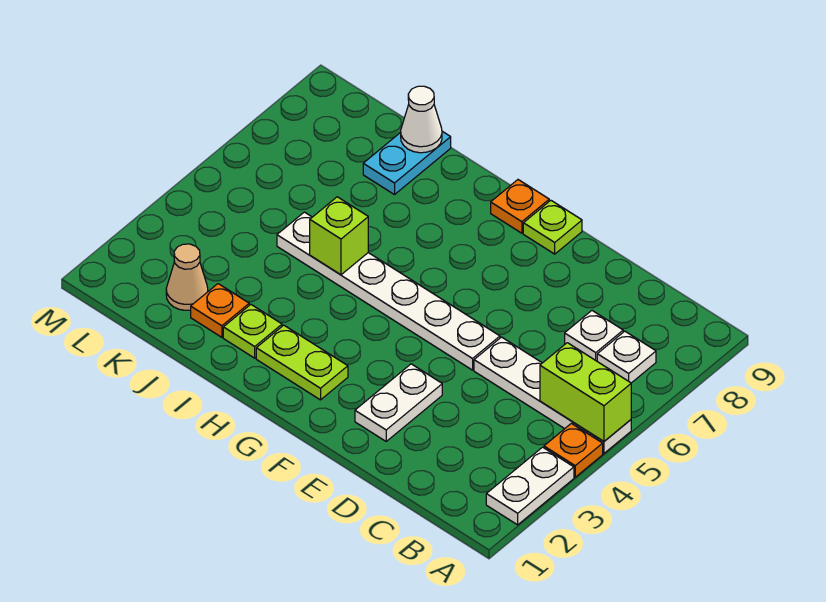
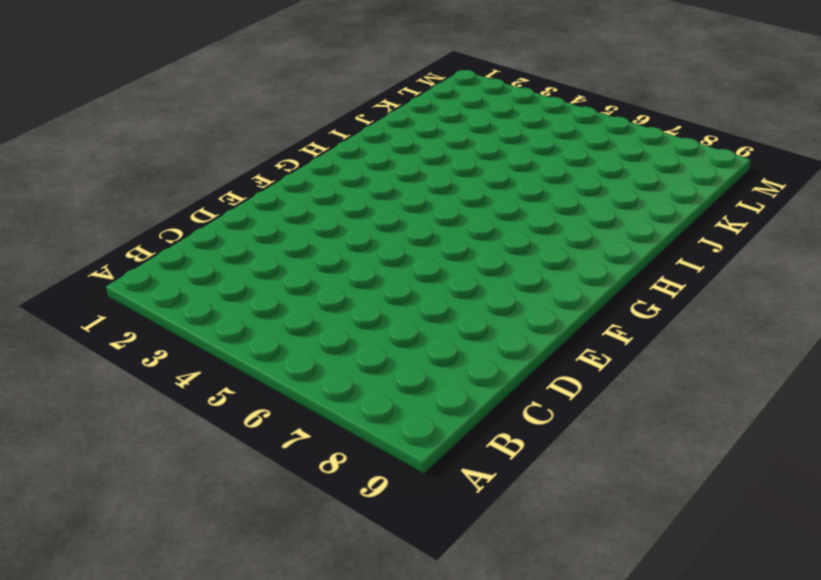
none -> white 1x2 plate [486,447,574,525]
none -> orange 1x1 plate [544,423,603,477]
none -> white 1x4 plate [474,337,631,453]

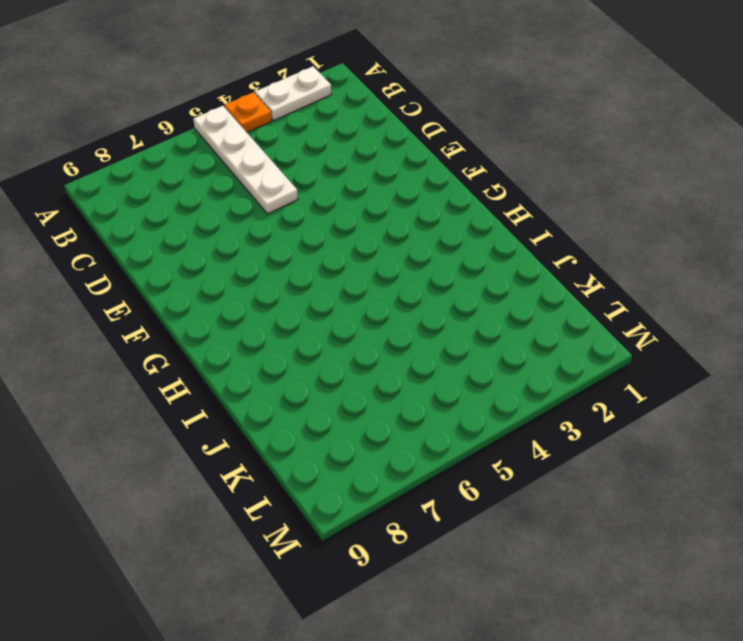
none -> white 1x1 plate [597,331,656,383]
none -> white 1x1 plate [565,311,623,361]
none -> white 1x2 plate [355,364,442,441]

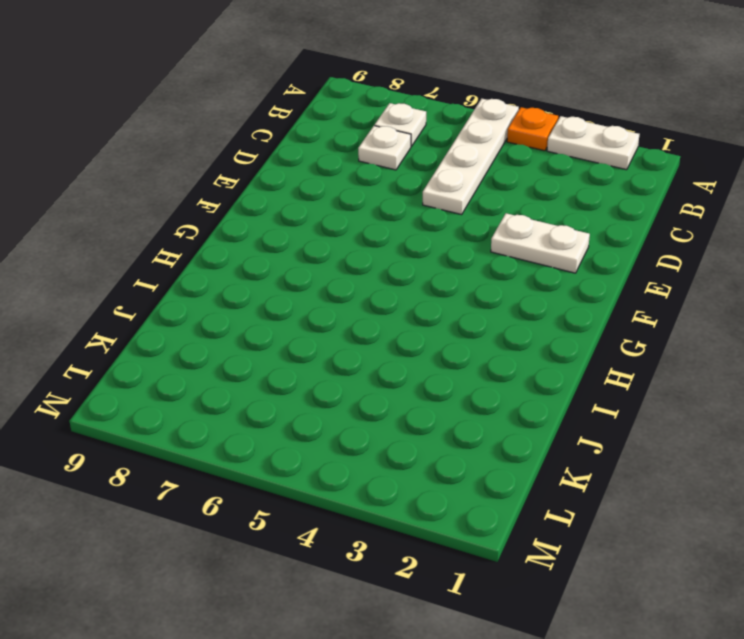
none -> white 1x6 plate [277,212,500,370]
none -> lime 1x1 plate [523,200,582,254]
none -> lime 1x2 plate [256,325,348,400]

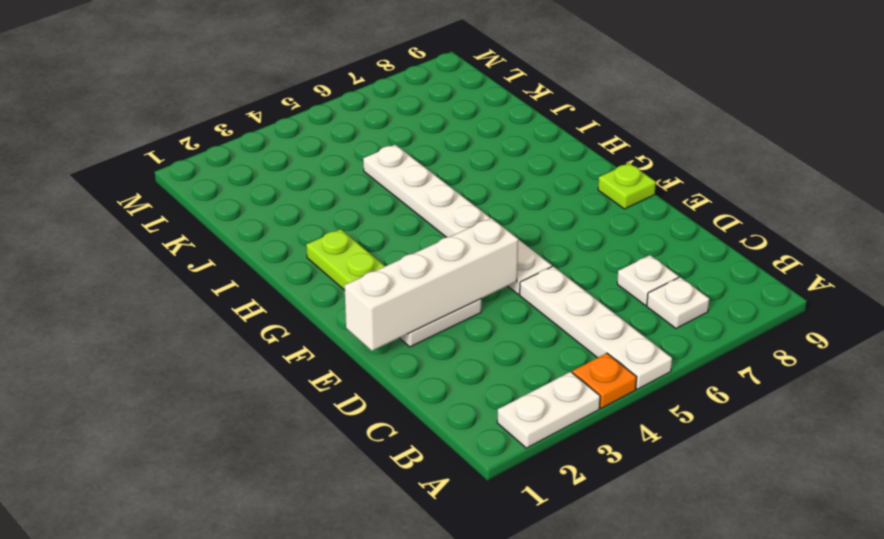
white 1x4 brick [344,218,518,351] -> none
none -> orange 1x1 plate [491,180,549,233]
none -> lime 1x1 plate [223,305,282,358]
none -> orange 1x1 plate [191,284,249,337]

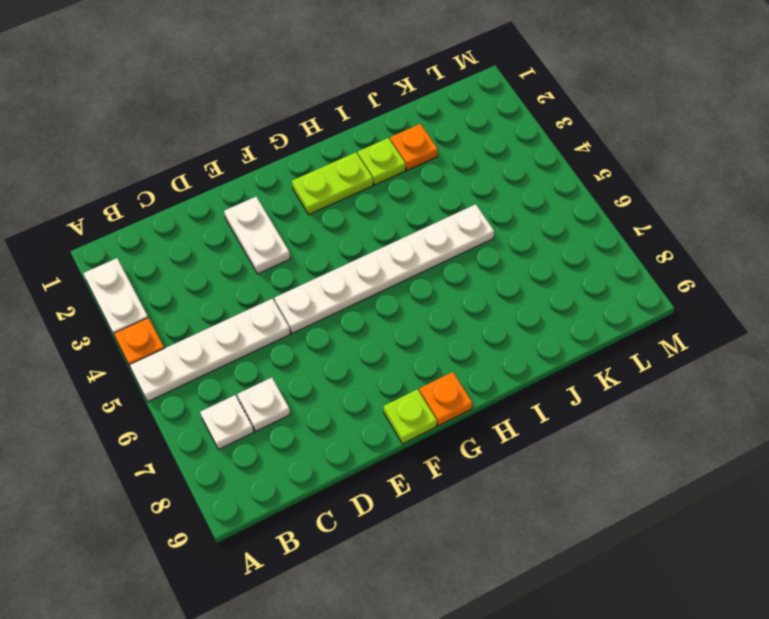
none -> cyan 1x2 plate [363,131,451,195]
none -> tan 1x1 cone [166,244,208,310]
none -> lime 1x2 brick [540,343,631,441]

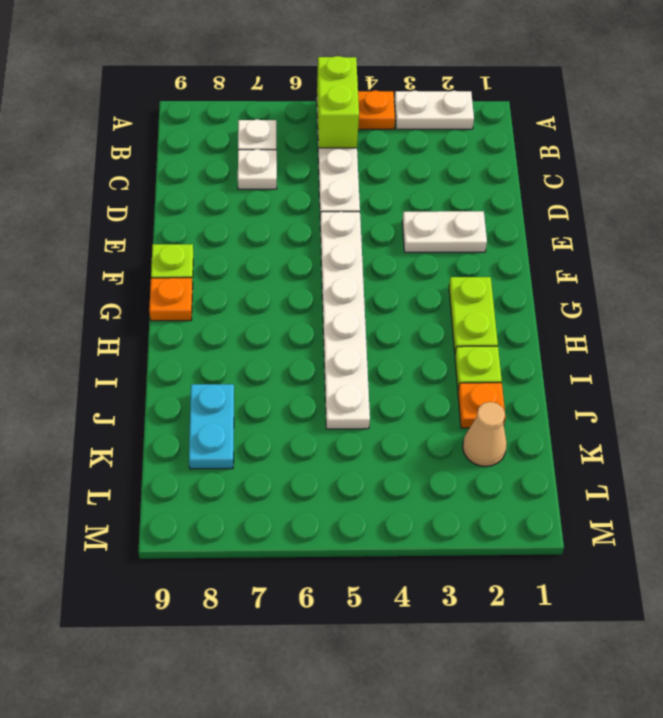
cyan 1x2 plate [189,384,234,469] -> cyan 1x2 plate turned to [363,131,451,195]
none -> lime 1x1 brick [310,197,368,275]
none -> white 1x1 cone [401,86,442,153]

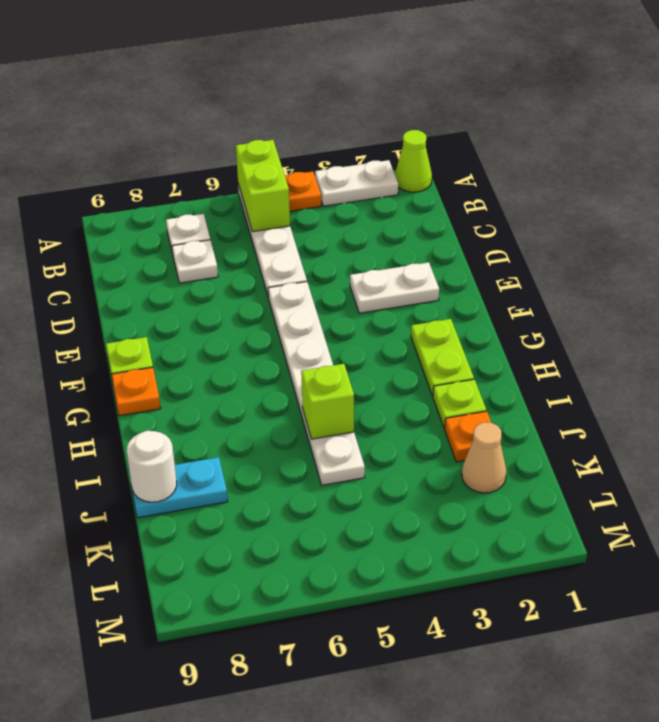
lime 1x1 cone [395,130,432,192] -> none
white 1x1 round brick [127,431,177,502] -> white 1x1 cone [401,86,442,153]

